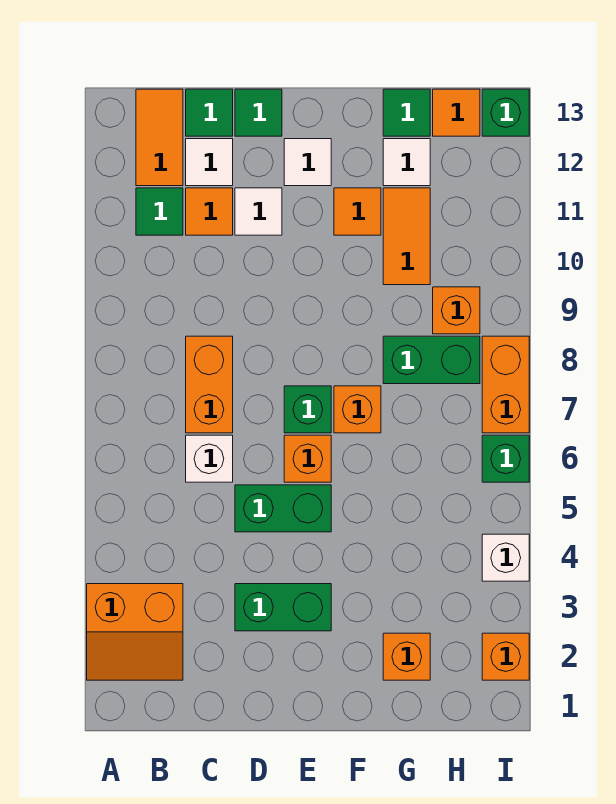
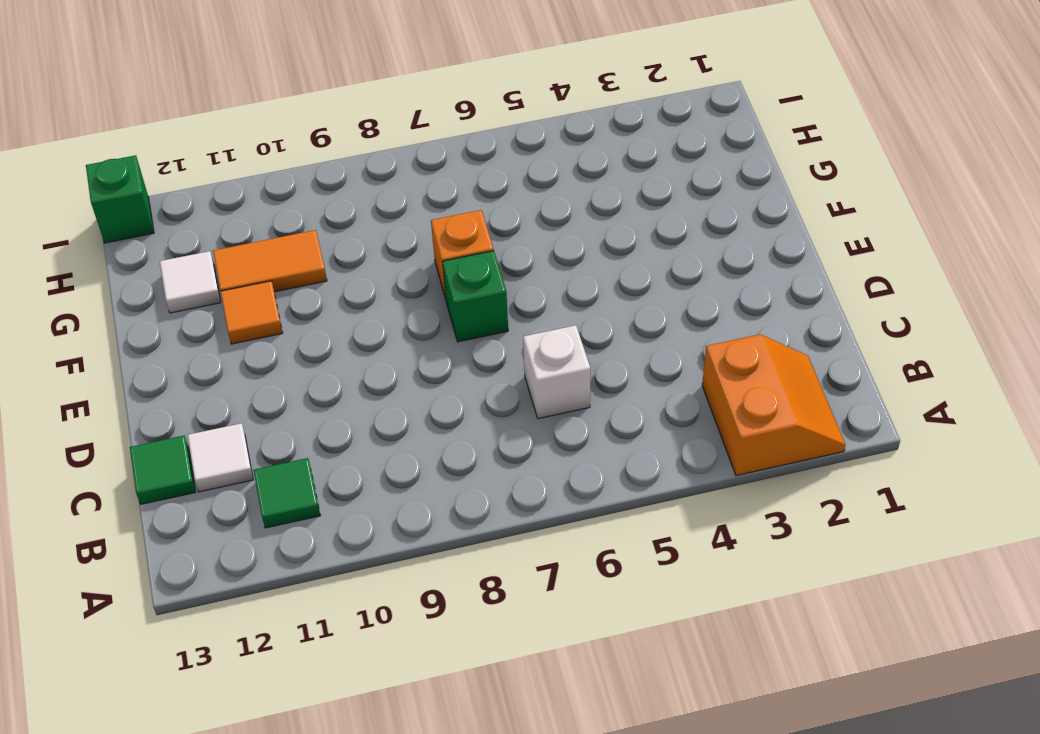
none -> orange 1x2 tile [136,89,183,186]
none -> orange 1x2 brick [186,336,233,433]
none -> orange 1x1 tile [186,188,233,235]

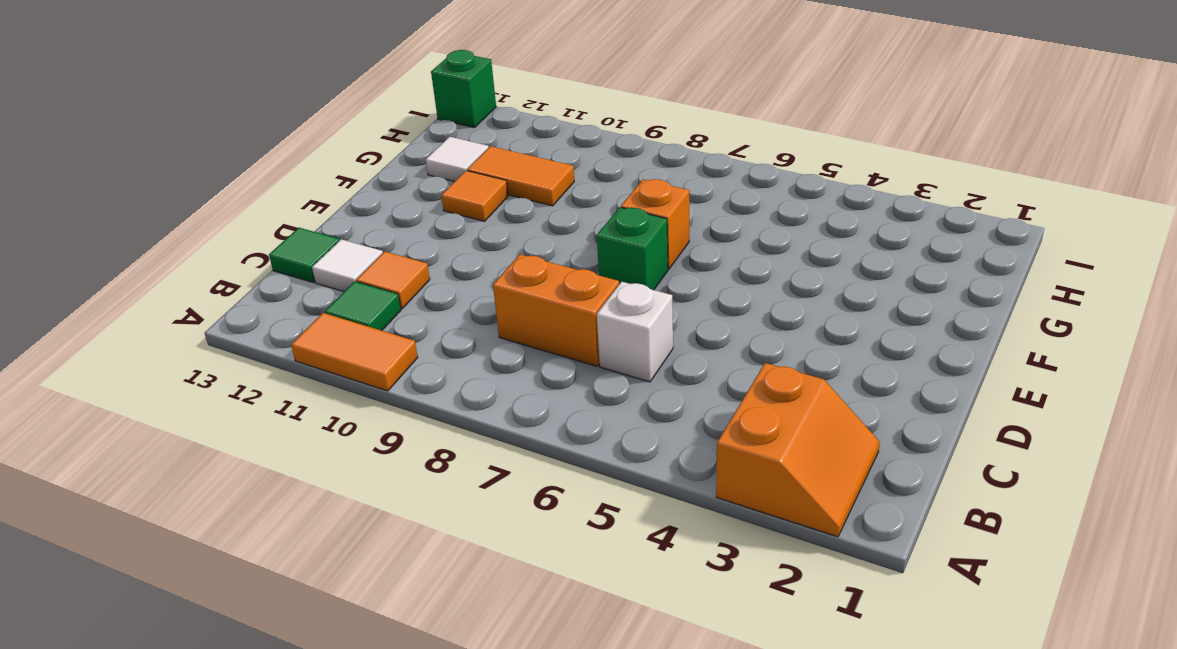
orange 1x2 tile [291,313,418,391] -> orange 1x2 tile moved to [136,89,183,186]
none -> green 1x2 brick [235,584,331,631]
none -> green 1x2 brick [235,485,331,532]
none -> white 1x1 tile [235,188,282,235]

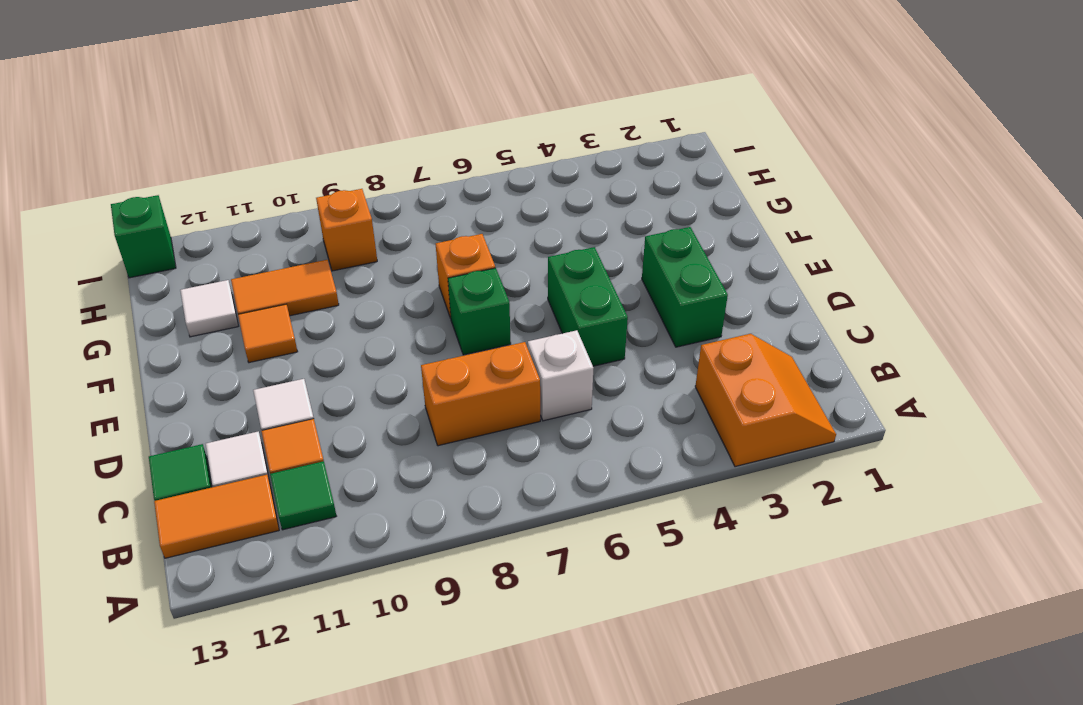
none -> green 1x1 tile [235,89,282,136]
none -> orange 1x1 brick [284,435,331,482]
none -> white 1x1 tile [284,139,331,186]

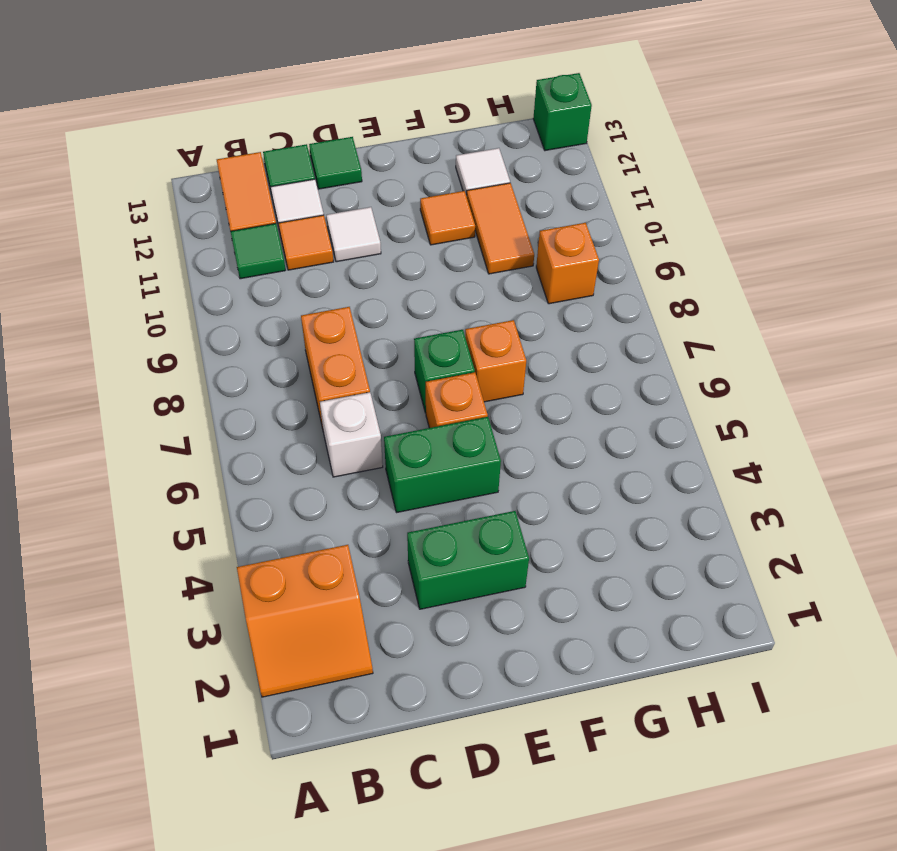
none -> white 1x1 tile [284,139,331,186]
none -> orange 1x1 brick [383,633,430,680]
none -> green 1x2 brick [383,336,480,384]

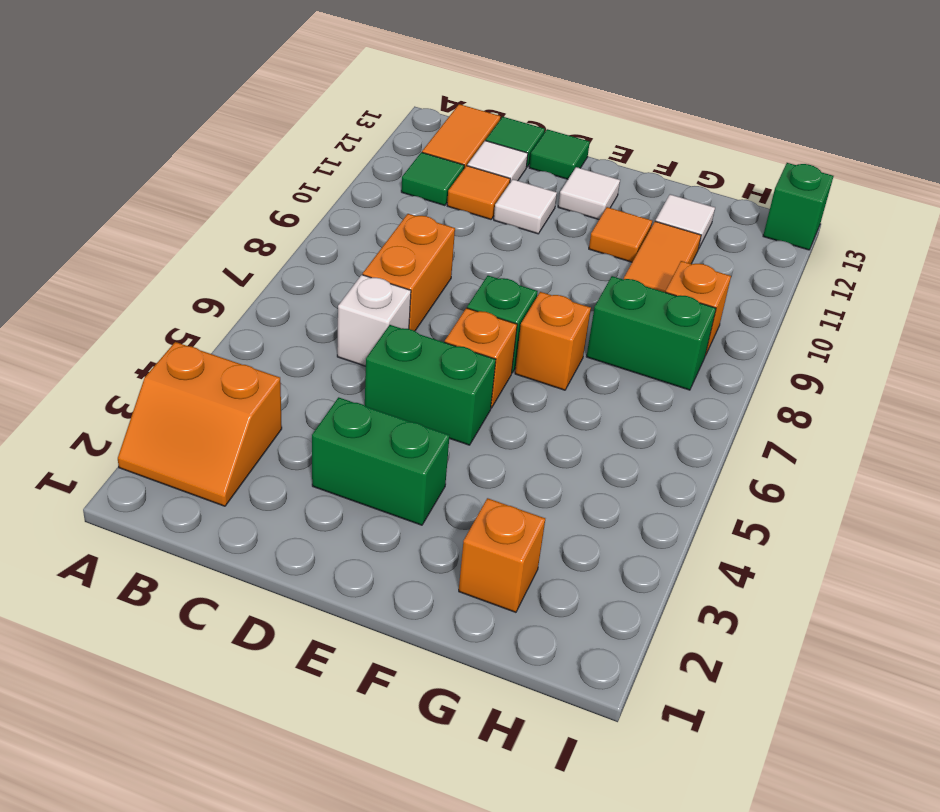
none -> green 1x1 tile [383,89,430,136]
none -> orange 1x1 tile [433,89,480,136]
none -> orange 1x1 brick [482,633,529,680]

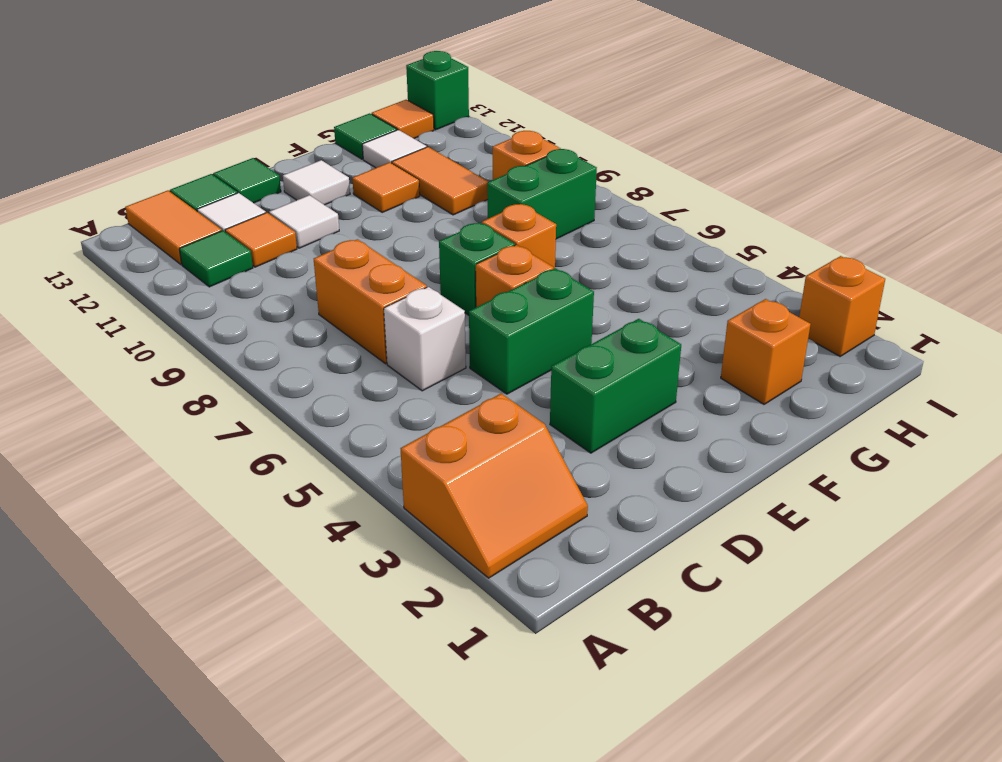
none -> white 1x1 brick [482,534,529,581]
none -> green 1x1 brick [482,435,529,482]
none -> orange 1x2 brick [482,336,529,433]

